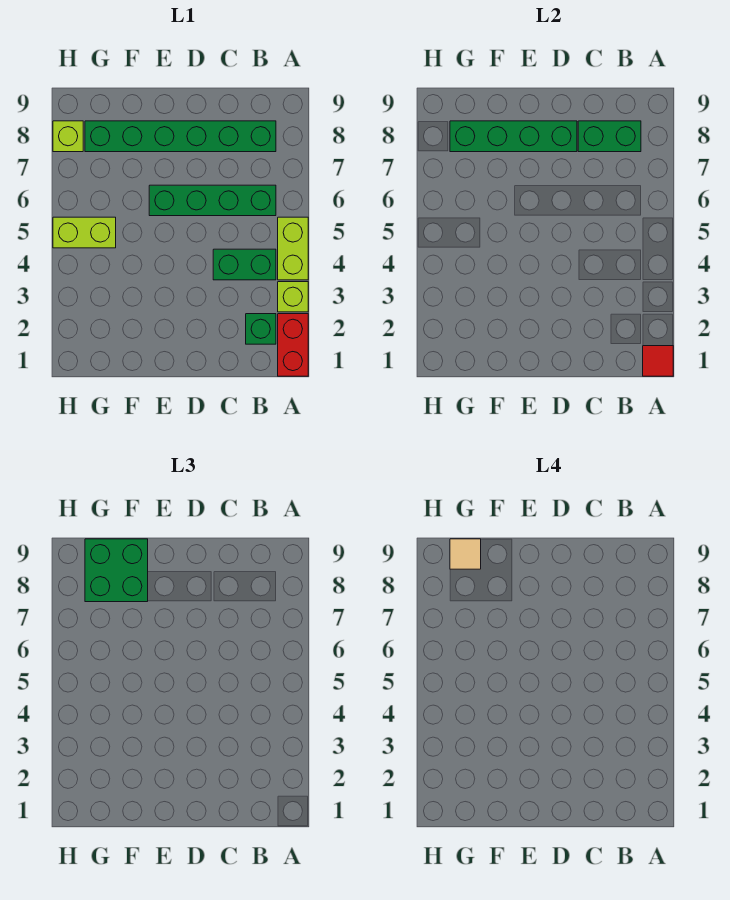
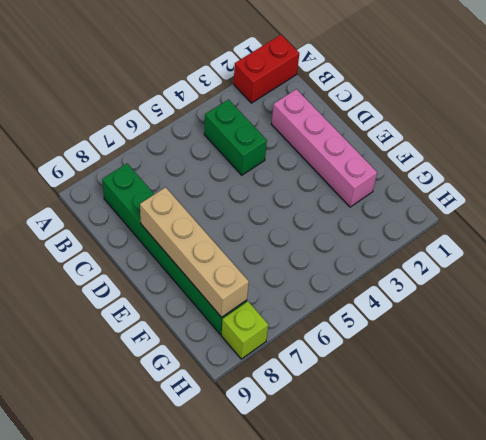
pink 1x4 brick [272,89,377,207] -> none
tan 1x4 brick [140,187,249,317] -> green 1x4 brick [450,121,577,152]
none -> lime 1x1 brick [278,282,308,312]
none -> lime 1x2 brick [278,217,308,280]
none -> green 1x1 brick [246,314,276,344]

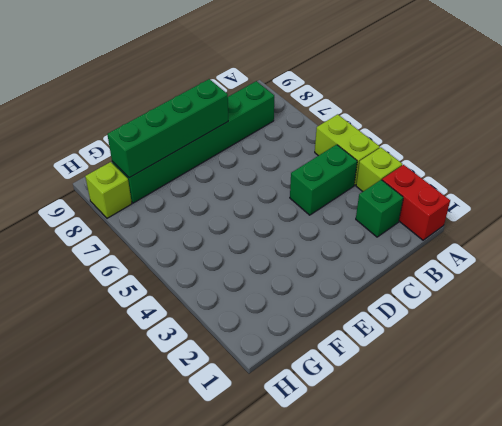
none -> green 1x4 brick [149,185,276,216]
none -> lime 1x2 brick [53,217,116,248]
none -> red 1x1 tile [643,346,673,376]

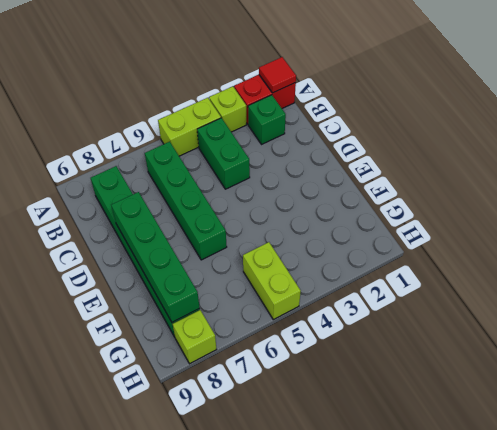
none -> green 1x2 brick [578,121,641,152]
none -> green 2x2 brick [85,539,148,602]
none -> tan 1x1 tile [450,539,481,569]

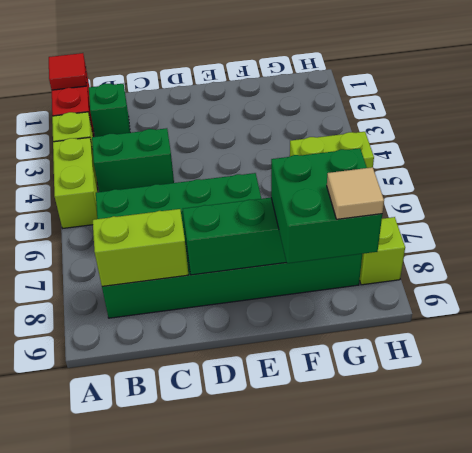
lime 1x2 brick [93,209,188,286] -> green 1x2 brick [578,121,641,152]

